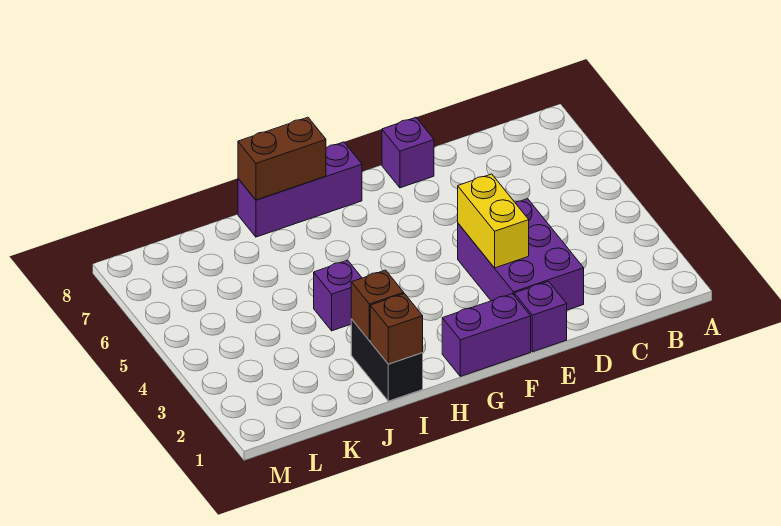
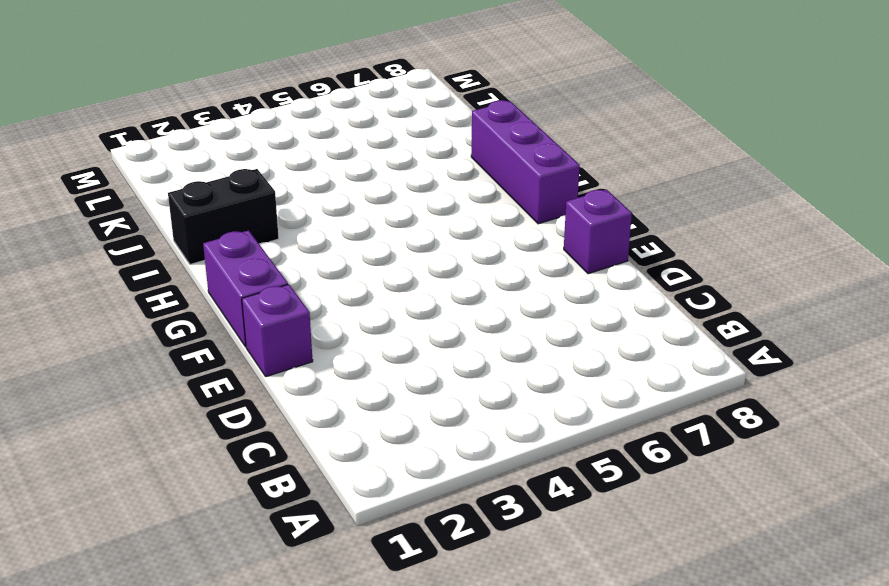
none -> purple 2x3 brick [458,199,584,310]
none -> purple 1x1 brick [314,260,362,331]

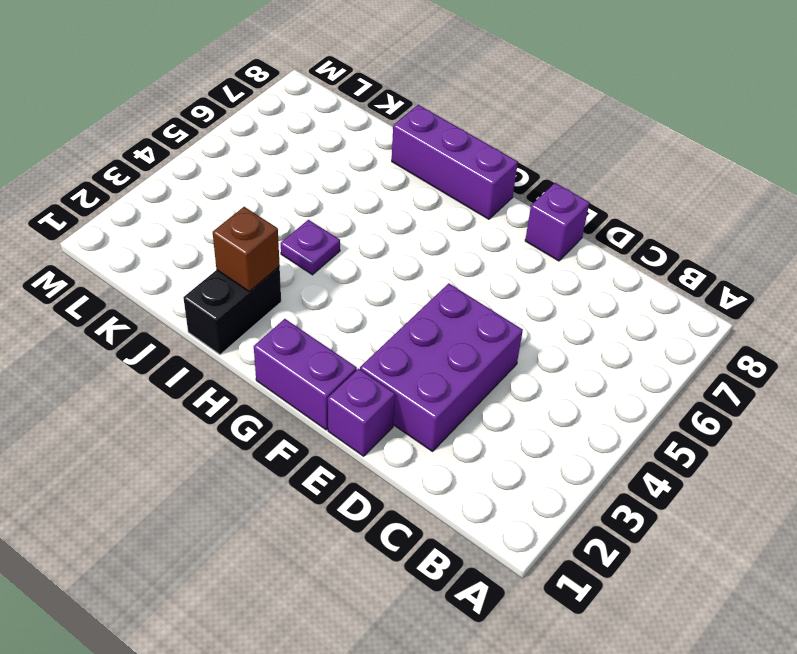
purple 1x1 plate [281,220,340,275] -> purple 1x1 brick [314,260,362,331]
none -> yellow 1x2 brick [458,174,529,268]
none -> brown 1x2 brick [238,117,326,200]

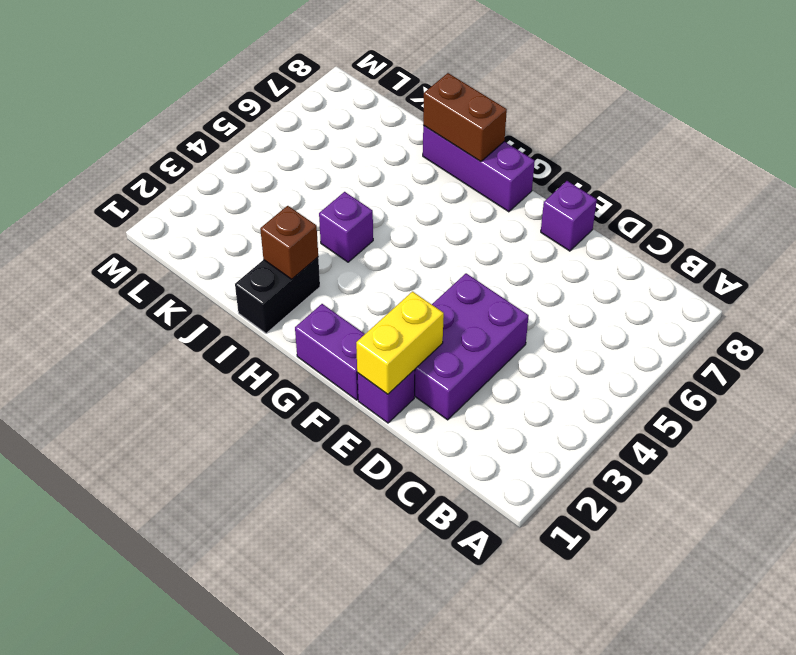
yellow 1x2 brick [356,292,444,394] -> yellow 1x2 brick moved to [458,174,529,268]
none -> brown 1x1 brick [370,294,423,364]

